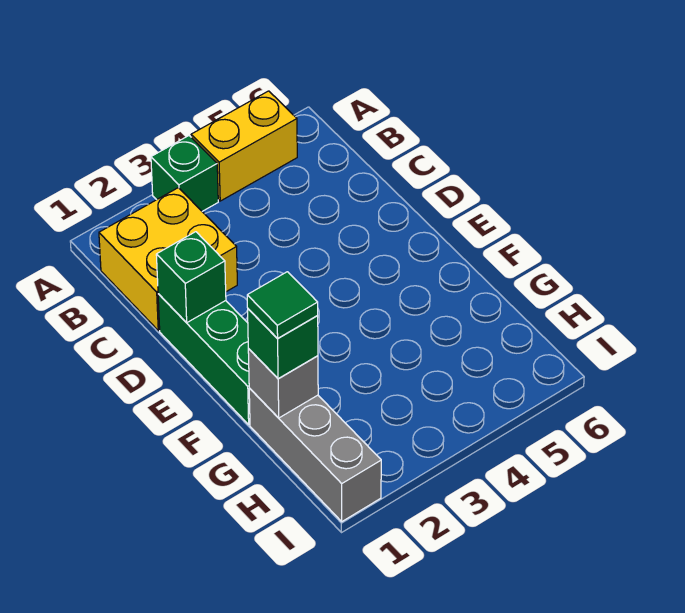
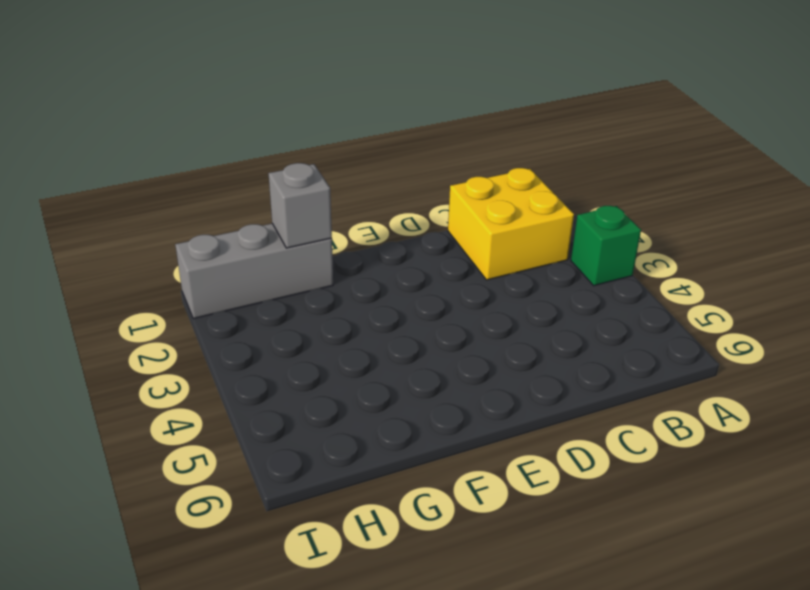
none -> yellow 1x2 brick [191,91,297,201]
none -> green 1x3 brick [158,294,250,424]

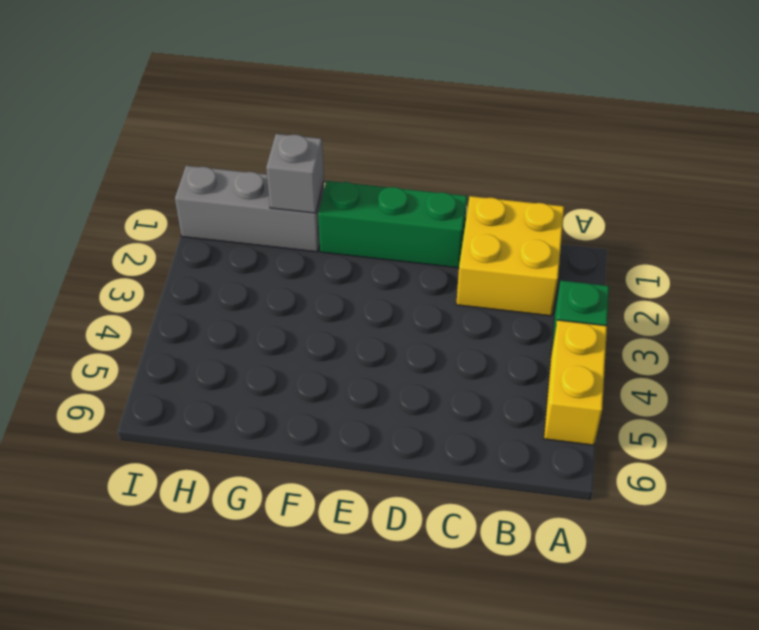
none -> green 1x1 brick [156,232,226,323]
none -> green 1x1 brick [248,309,318,379]

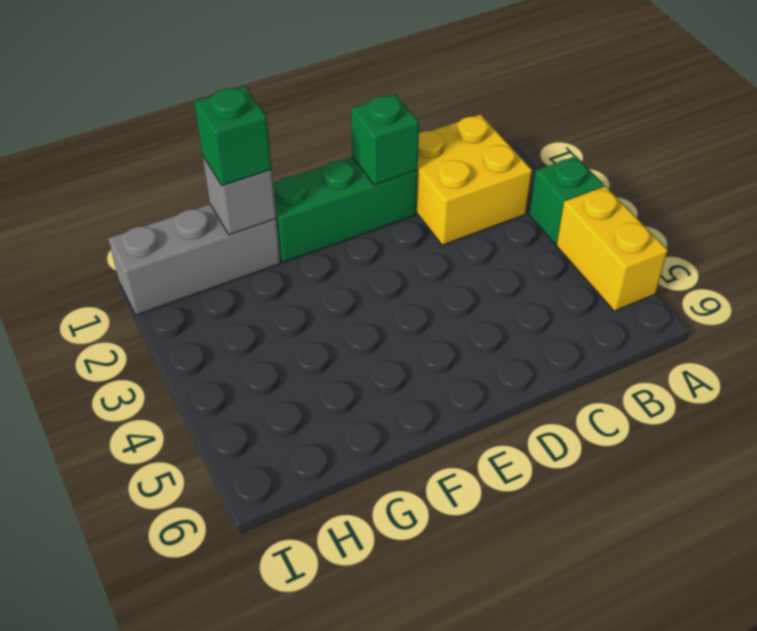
none -> green 1x1 tile [247,272,318,339]

